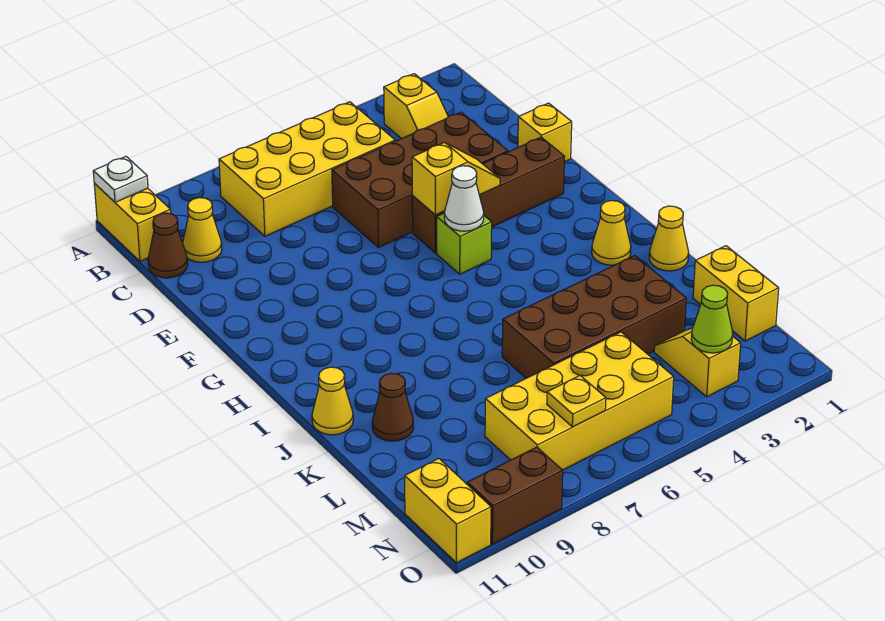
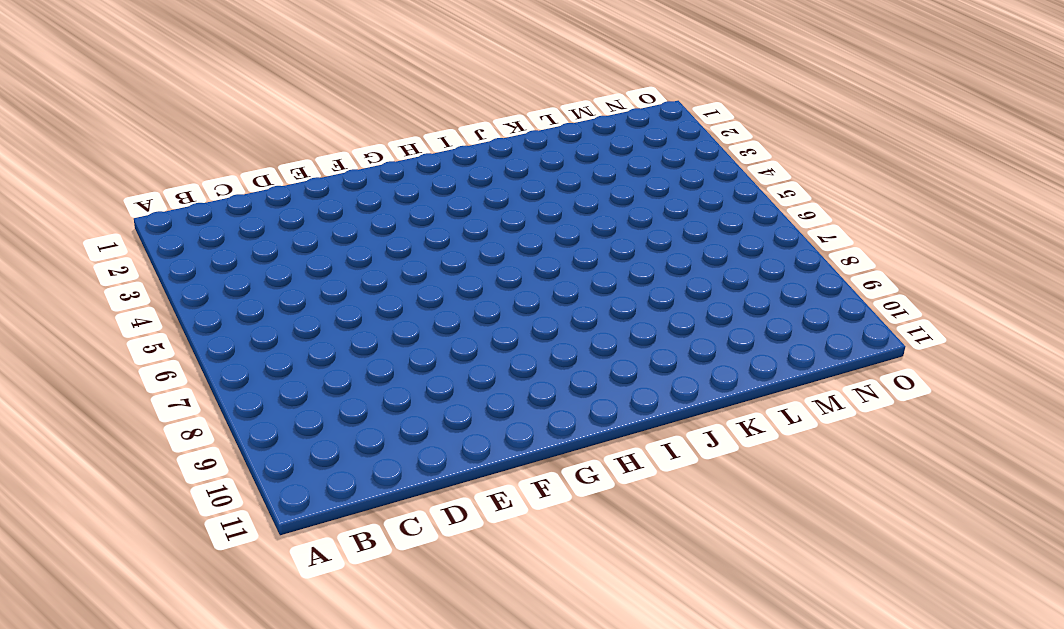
none -> yellow 1x2 brick [94,184,171,261]
none -> yellow 1x2 slope [384,74,448,139]
none -> yellow 2x4 brick [219,102,395,236]

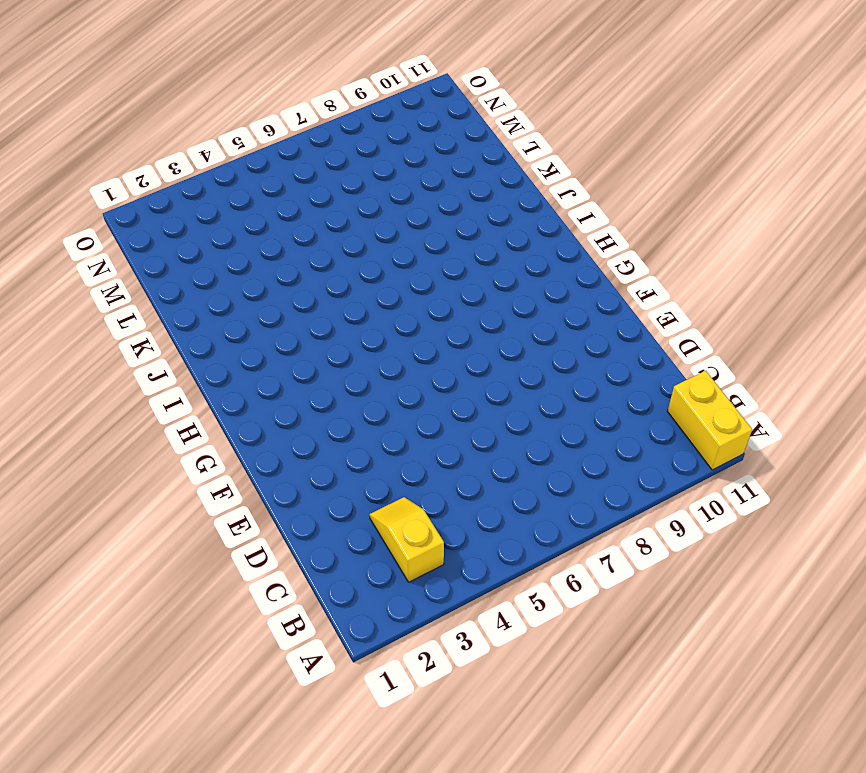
none -> yellow 2x4 brick [219,102,395,236]
none -> yellow 1x1 cone [183,198,222,262]
none -> brown 1x1 cone [148,213,188,278]

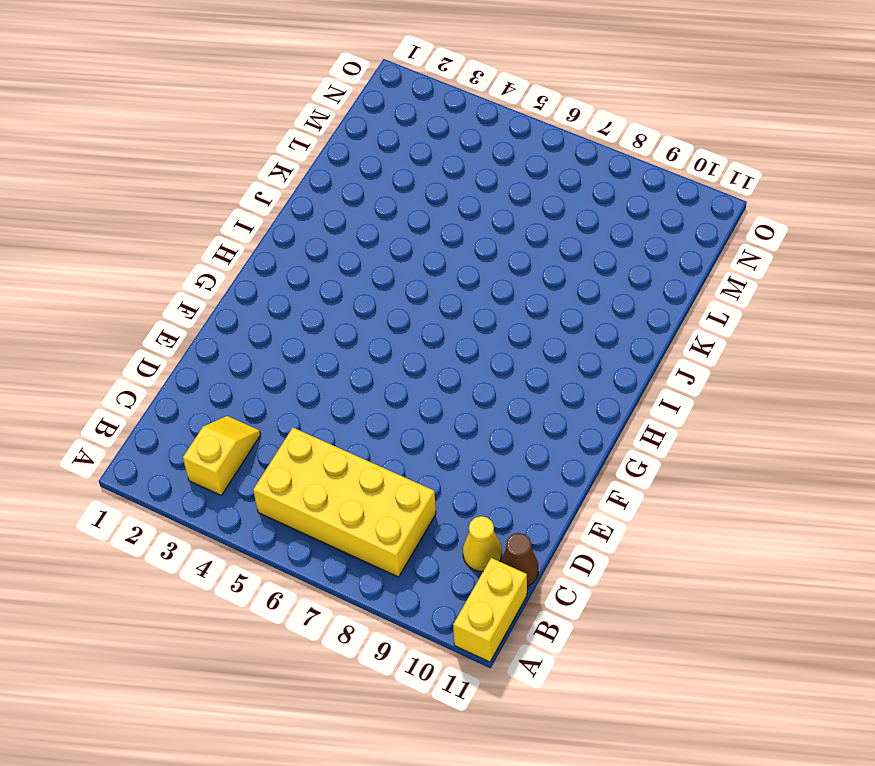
none -> brown 2x4 brick [332,112,508,248]
none -> yellow 1x1 brick [518,103,572,162]
none -> brown 1x4 brick [412,137,565,253]

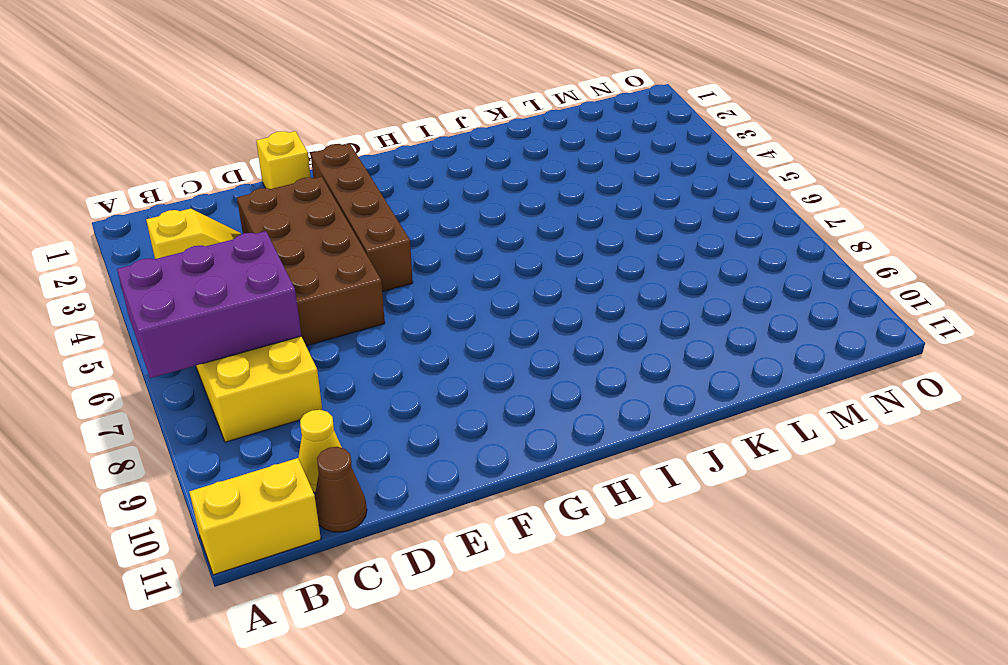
purple 2x3 brick [117,231,301,378] -> none
none -> lime 1x1 brick [437,213,492,274]
none -> yellow 1x1 cone [592,201,631,265]
none -> yellow 1x1 cone [649,206,689,271]

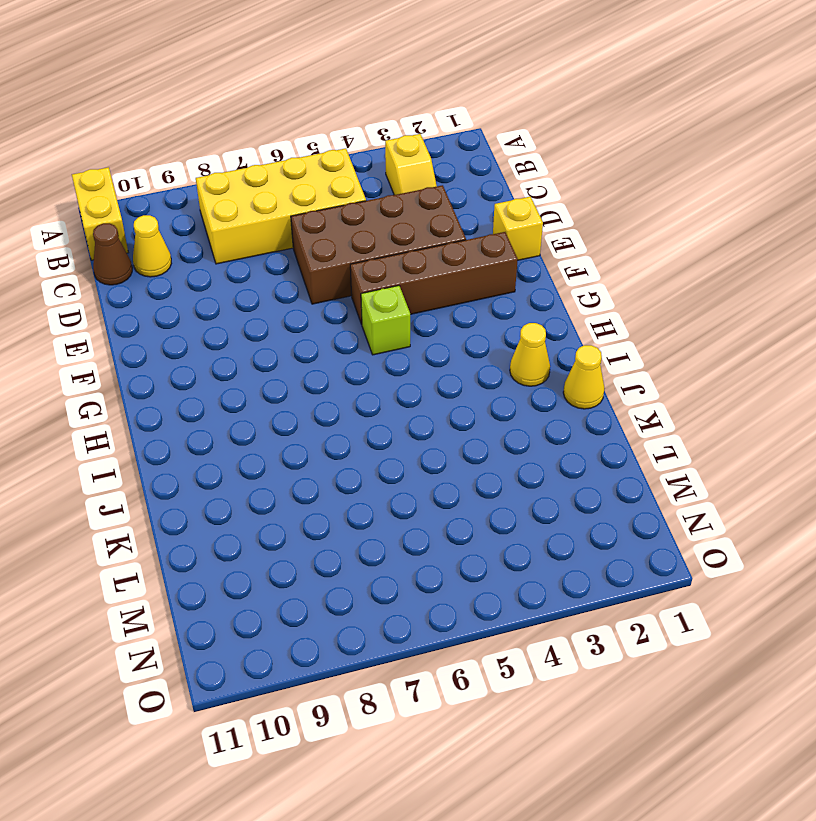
none -> yellow 1x1 cone [312,367,353,435]
none -> brown 2x4 brick [502,256,686,378]
none -> brown 1x1 cone [372,373,413,441]

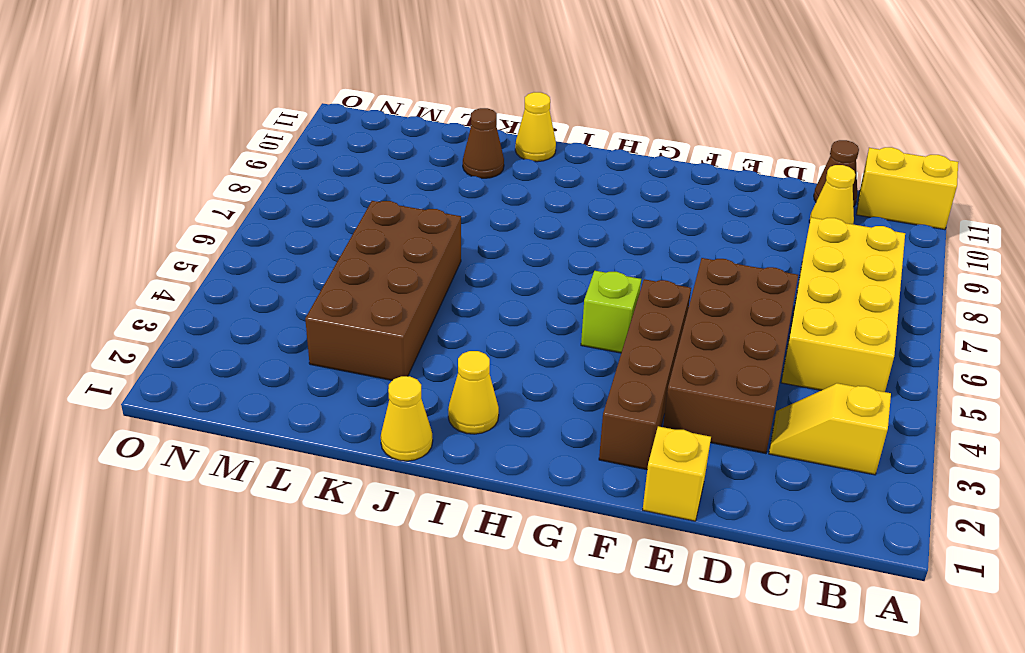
none -> yellow 1x2 brick [693,246,779,341]
none -> yellow 1x2 slope [654,328,741,397]
none -> yellow 2x4 brick [485,332,674,470]

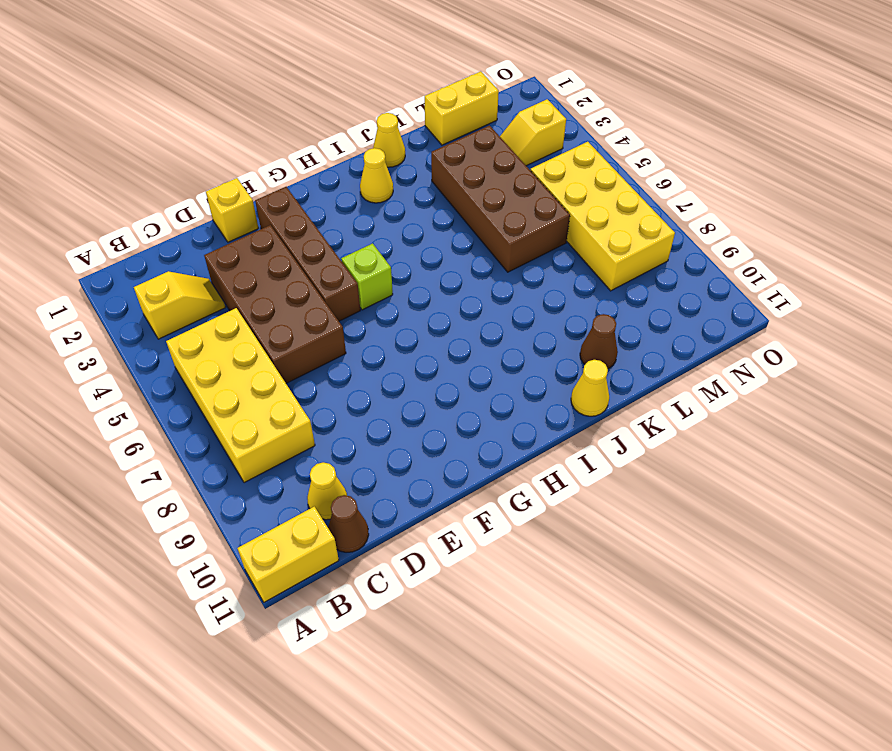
none -> yellow 1x2 brick [405,459,491,563]
none -> brown 1x2 brick [467,447,563,544]
none -> white 1x1 plate [93,157,148,202]

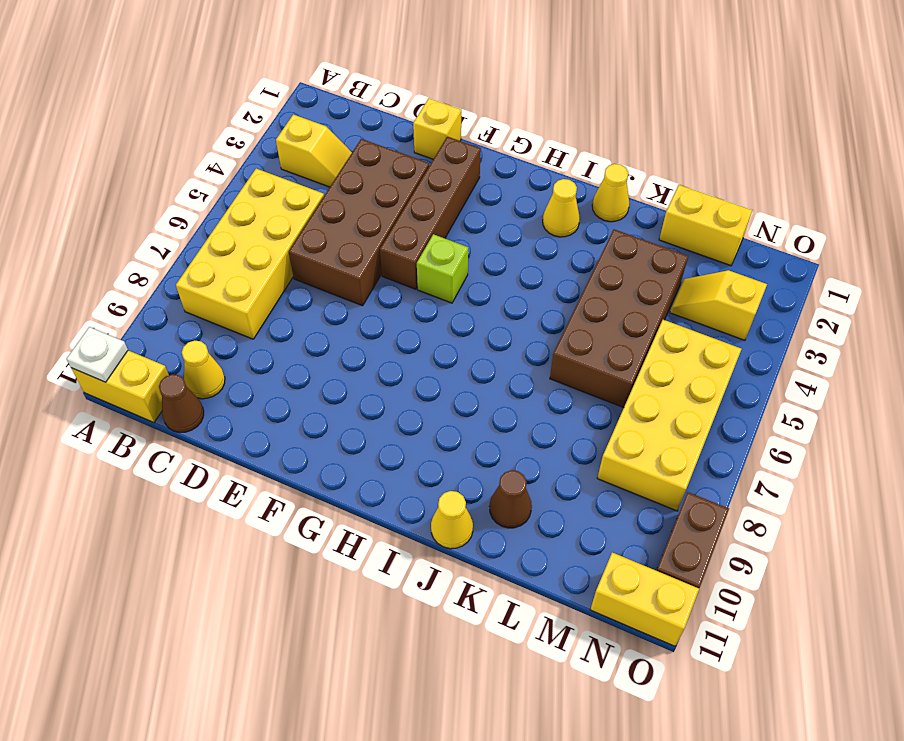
none -> yellow 1x2 slope [412,142,500,215]
none -> white 1x1 cone [444,166,484,231]
none -> lime 1x1 cone [691,285,733,353]

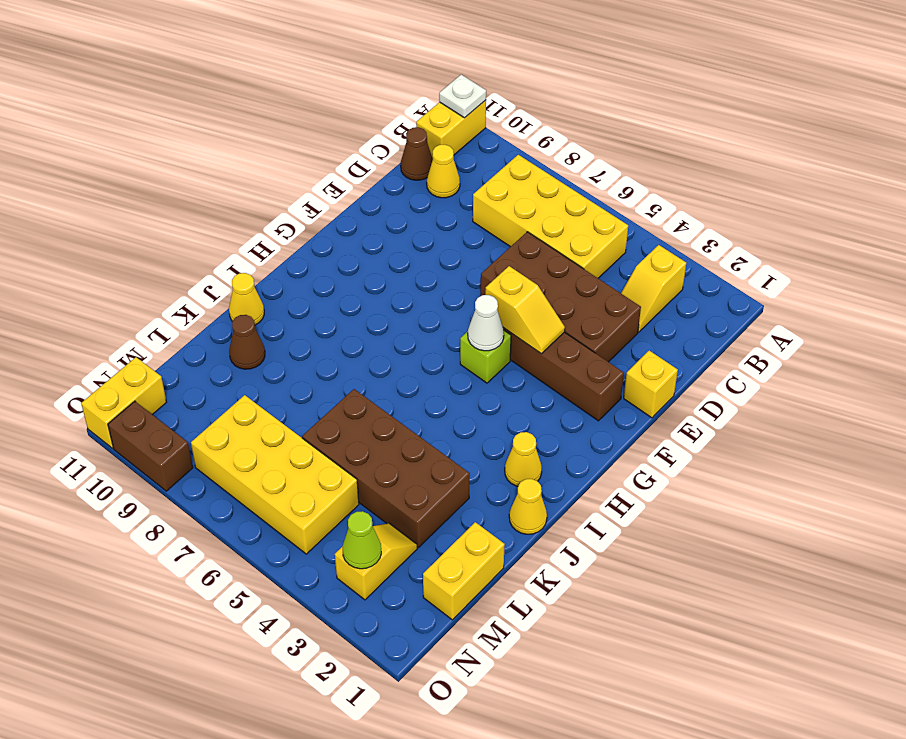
none -> yellow 1x1 plate [547,375,606,427]

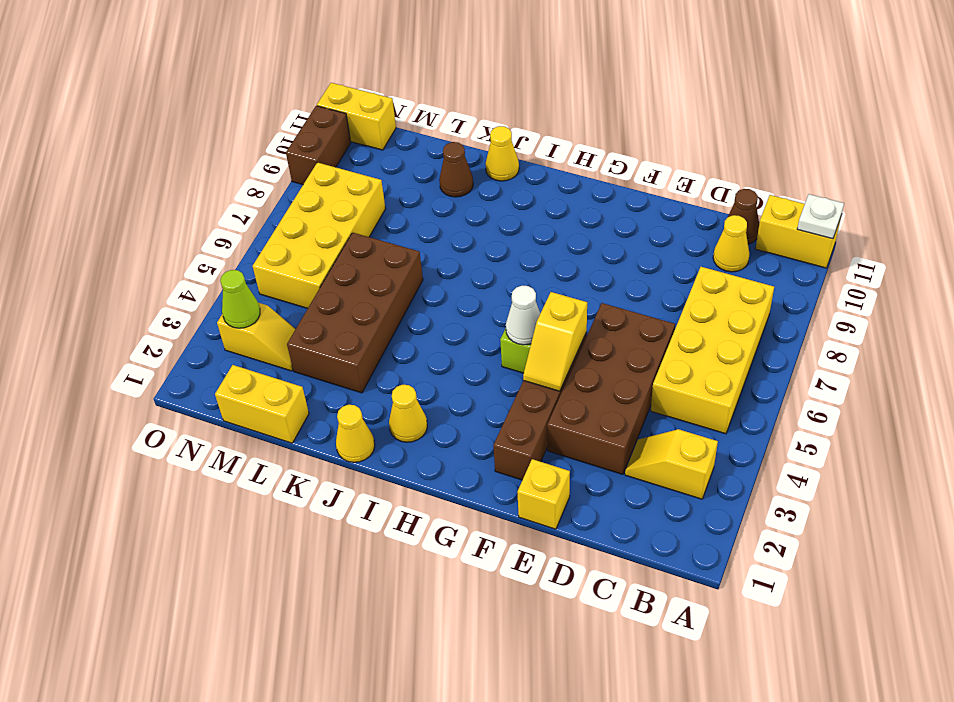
none -> yellow 1x1 plate [547,375,606,427]

